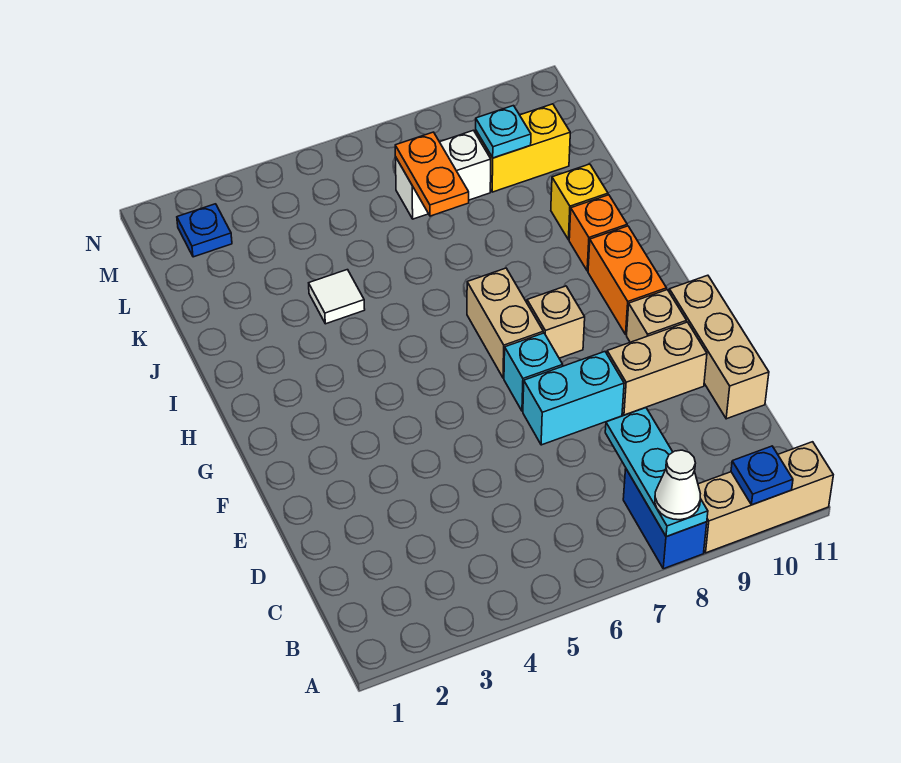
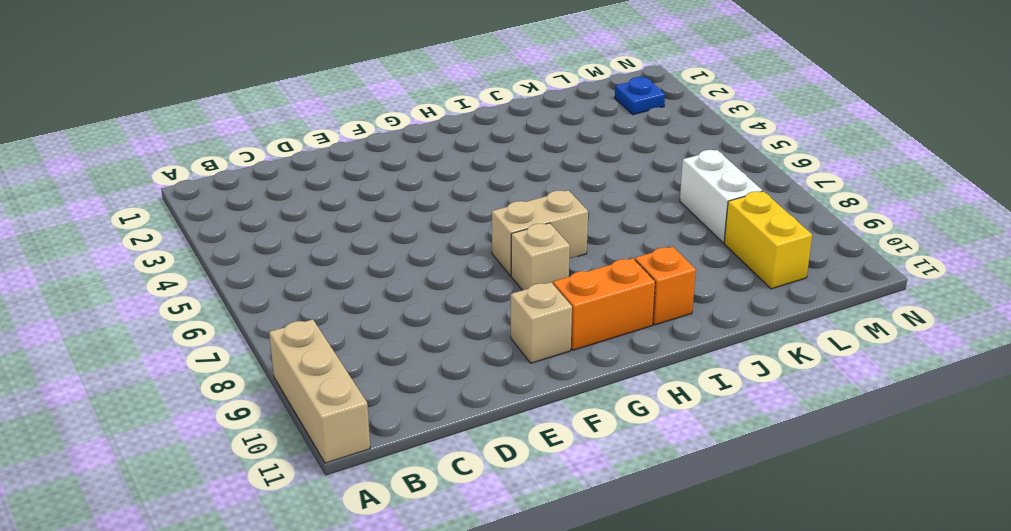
none -> blue 1x2 brick [623,469,707,569]
none -> tan 1x3 brick [669,275,769,419]
none -> cyan 1x2 brick [523,352,624,445]

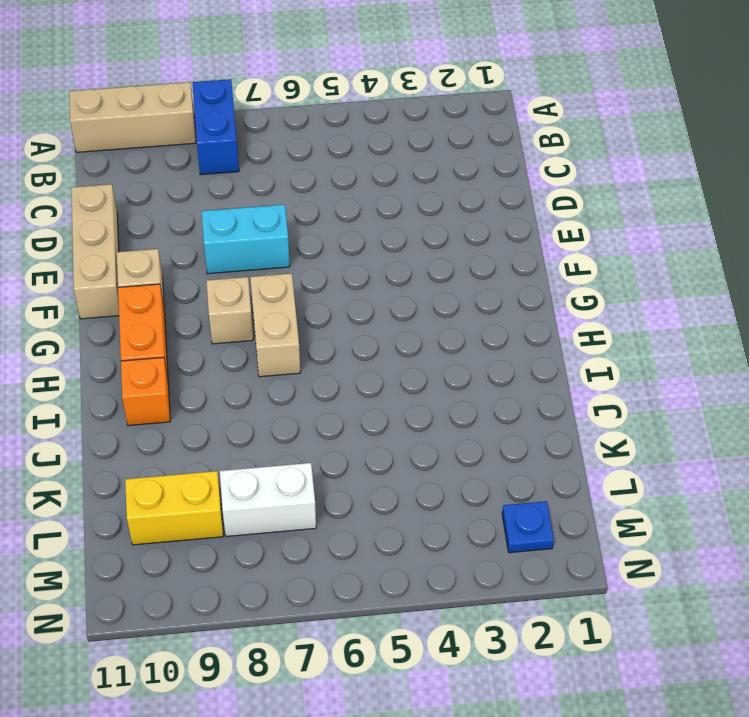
none -> tan 1x2 brick [607,322,707,415]
none -> cyan 1x1 brick [504,333,563,411]
none -> white 1x1 tile [309,270,365,324]

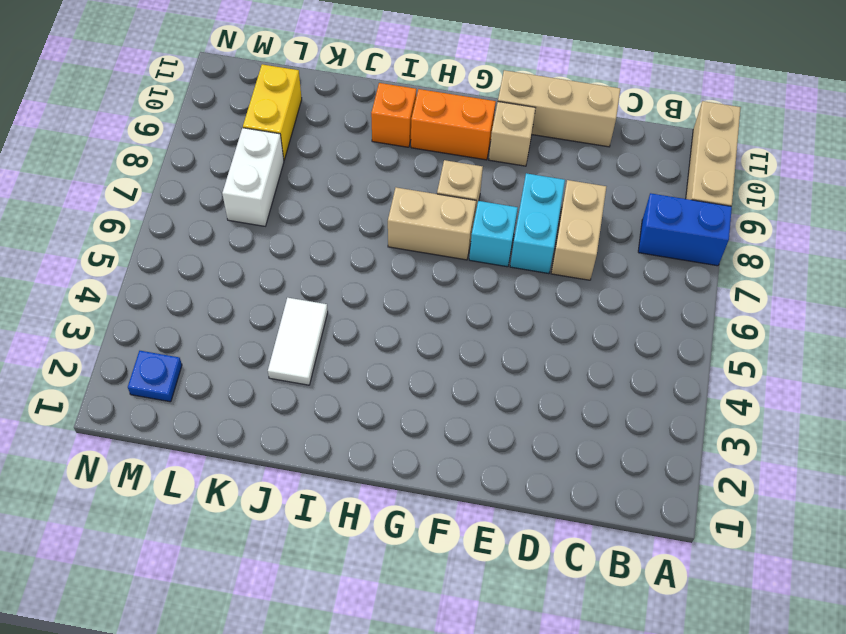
tan 1x2 brick [551,180,606,280] -> tan 1x2 brick moved to [607,322,707,415]
white 1x2 tile [268,298,328,385] -> white 1x1 tile [309,270,365,324]
none -> yellow 1x1 brick [551,164,608,240]
none -> cyan 1x3 plate [605,408,708,537]
none -> blue 1x1 plate [731,446,793,505]

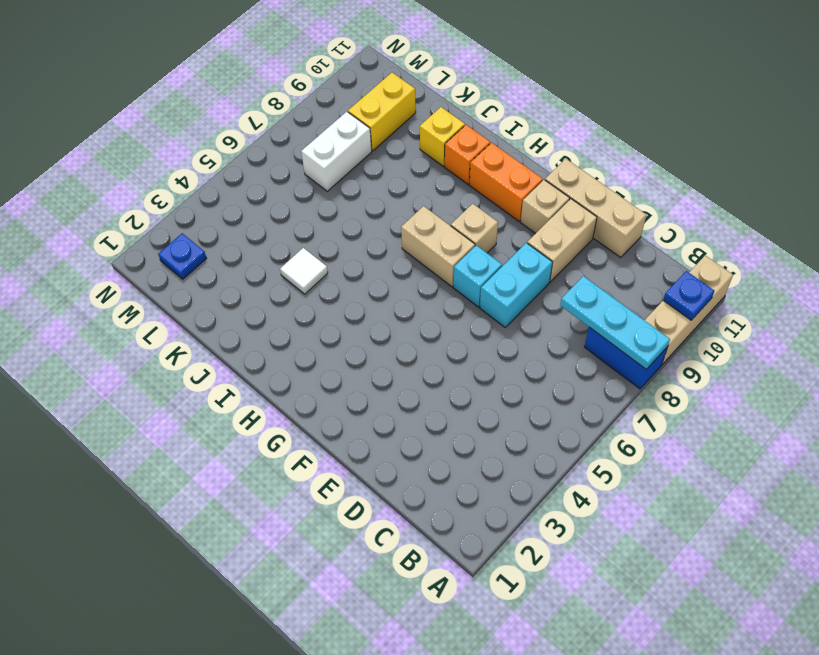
none -> orange 1x2 plate [395,132,469,216]
none -> cyan 1x1 plate [476,106,531,158]
none -> white 1x1 cone [655,450,700,520]

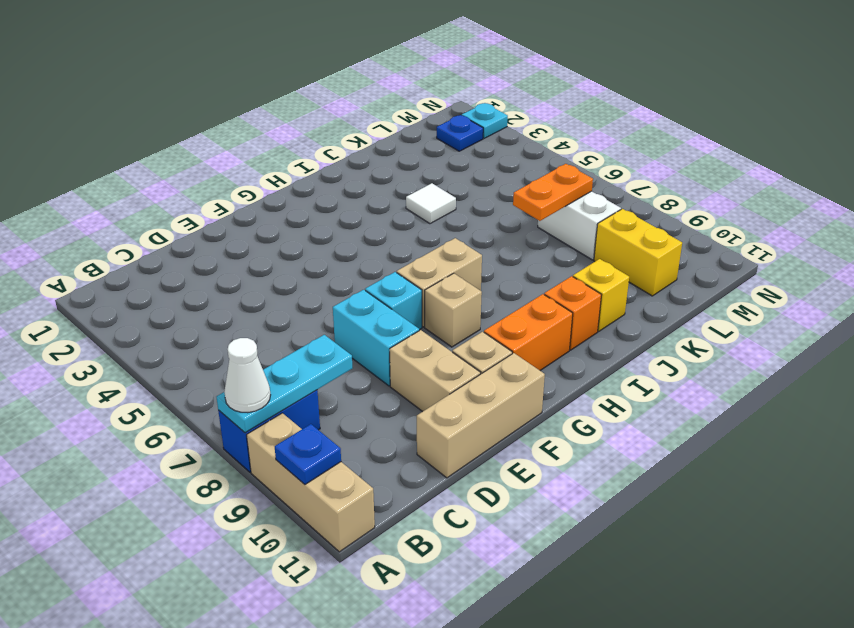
cyan 1x1 plate [462,103,508,138] -> cyan 1x1 plate moved to [476,106,531,158]

